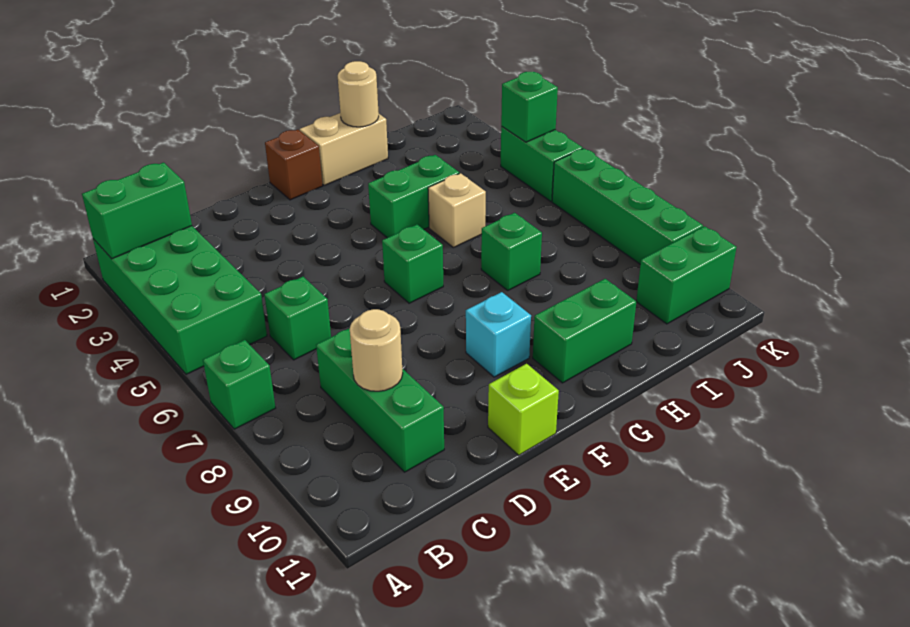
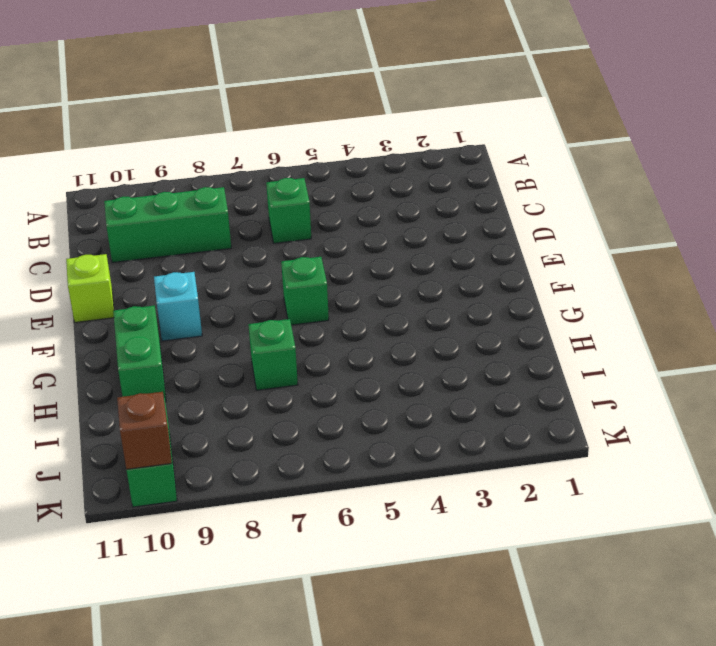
brown 1x1 brick [117,392,172,469] -> brown 1x1 brick moved to [265,130,323,200]
none -> green 2x4 brick [93,226,267,374]
none -> green 1x1 brick [203,340,276,429]
none -> tan 1x2 brick [300,113,388,185]

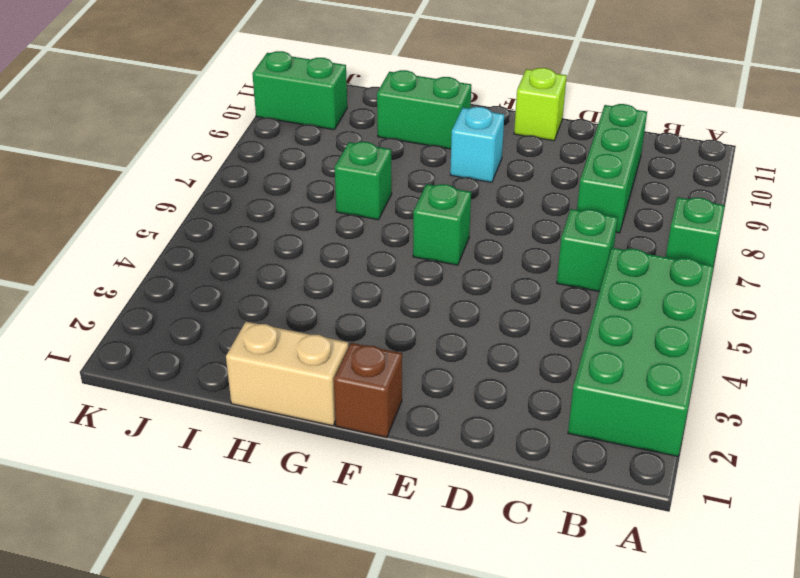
none -> green 1x2 brick [368,155,459,238]
none -> tan 1x1 brick [428,173,486,248]
none -> green 1x2 brick [501,127,583,201]

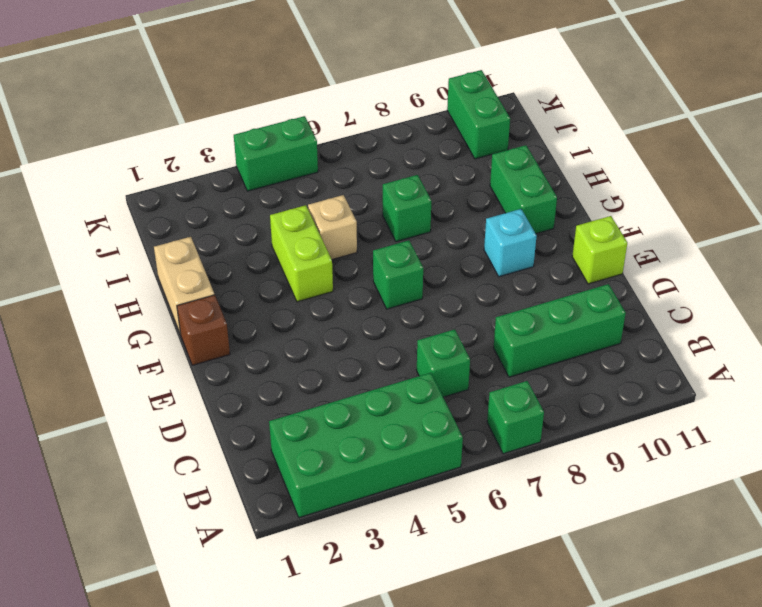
lime 1x2 brick [270,205,333,302] -> green 1x2 brick [368,155,459,238]
none -> green 1x4 brick [552,148,703,264]
none -> green 1x2 brick [82,163,192,259]
none -> tan 1x1 round brick [350,309,403,391]

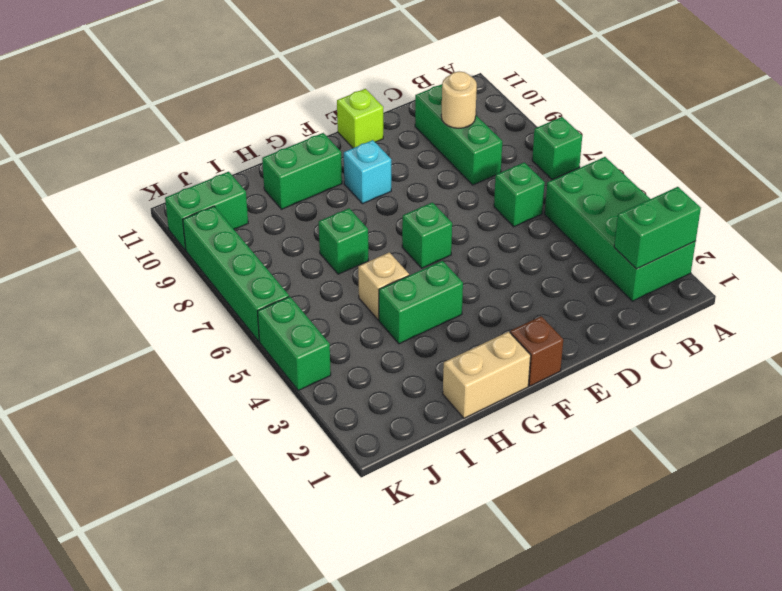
none -> tan 1x1 round brick [338,61,379,127]
none -> green 1x1 brick [501,72,558,142]

